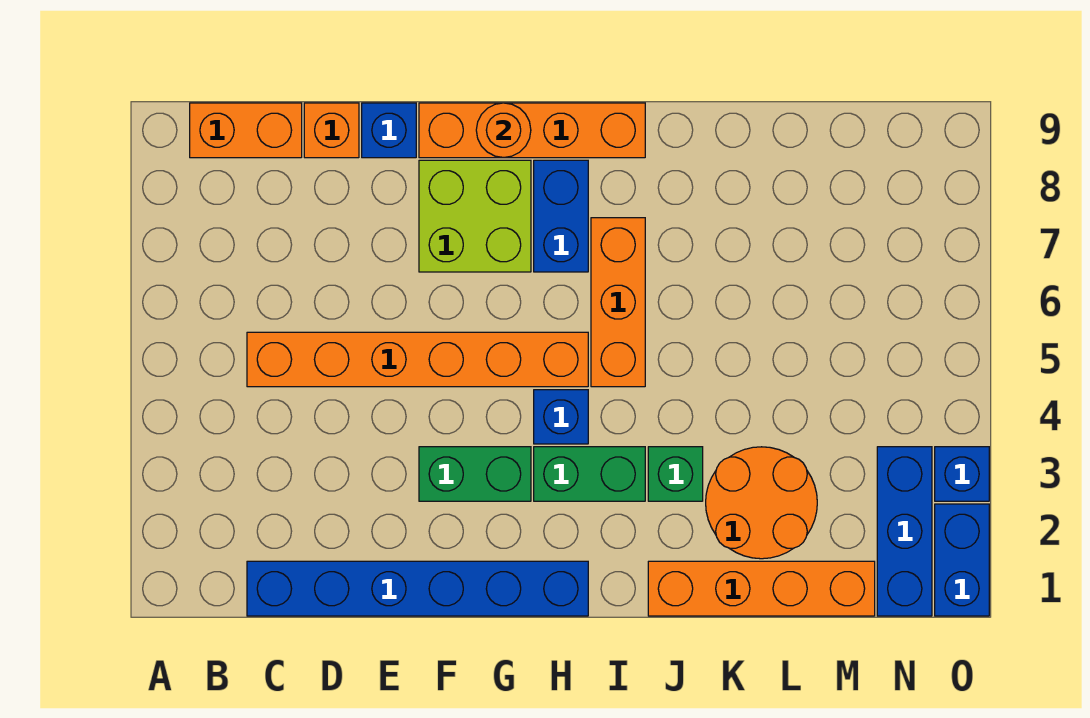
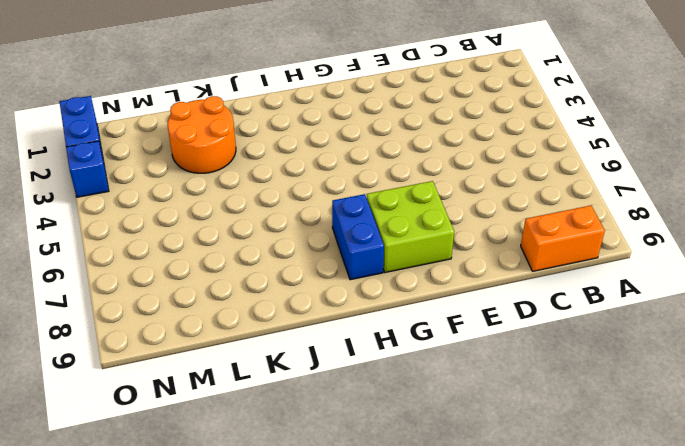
none -> blue 1x6 brick [247,561,588,616]
none -> orange 1x6 brick [247,332,588,387]
none -> orange 1x1 brick [304,103,359,158]

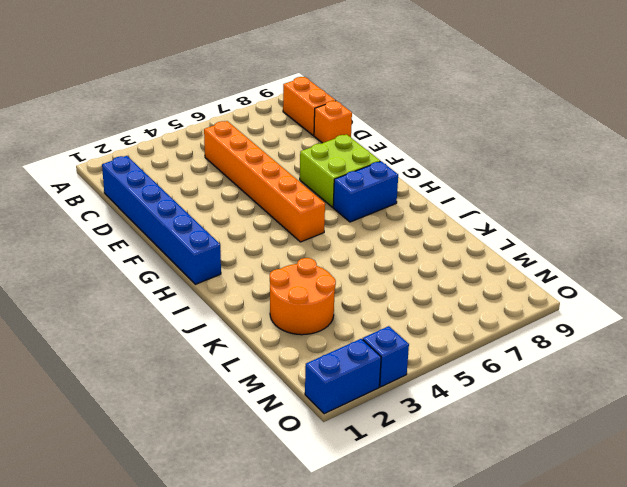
none -> blue 1x1 brick [362,103,416,158]
none -> green 1x2 brick [419,447,531,501]
none -> orange 1x4 brick [419,103,645,158]

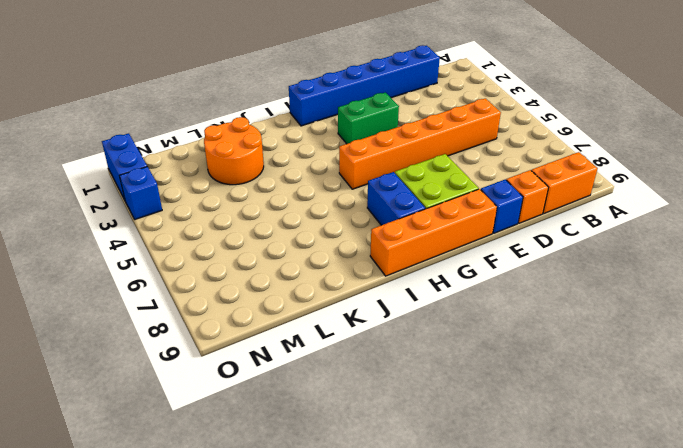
none -> green 1x2 brick [534,447,645,501]
none -> blue 1x1 brick [534,390,588,444]
none -> orange 1x3 brick [591,218,645,387]

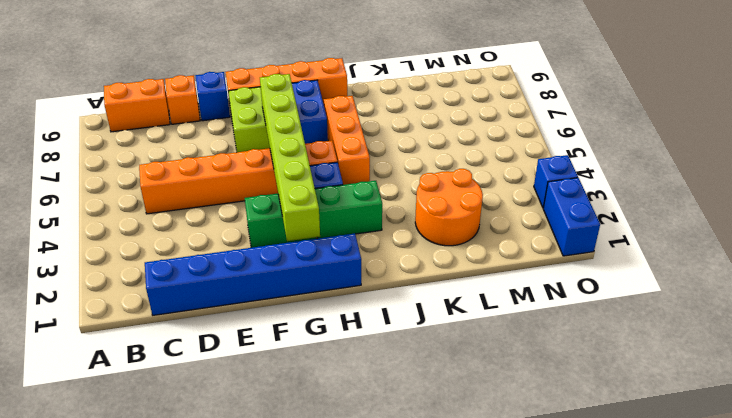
lime 1x6 brick [260,74,320,241] -> none
none -> orange 1x4 brick [648,561,875,616]
none -> green 1x1 brick [648,447,703,501]
none -> blue 1x3 brick [877,447,932,616]

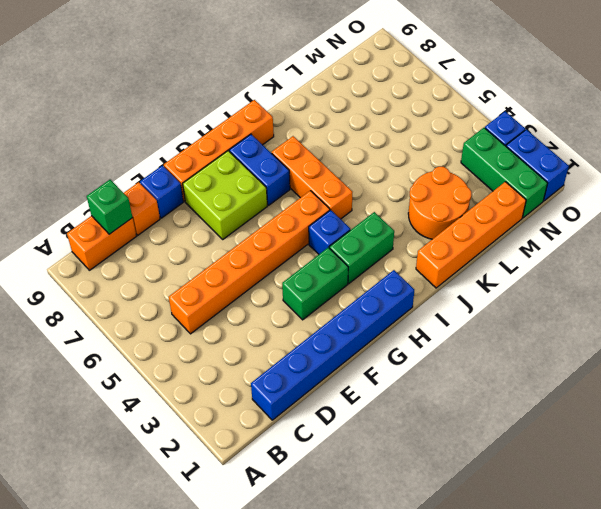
green 1x1 brick [87,180,133,234] -> green 1x1 brick moved to [648,447,703,501]
green 1x3 brick [461,128,548,218] -> blue 1x3 brick [877,447,932,616]
none -> orange 1x1 round brick [476,103,531,158]

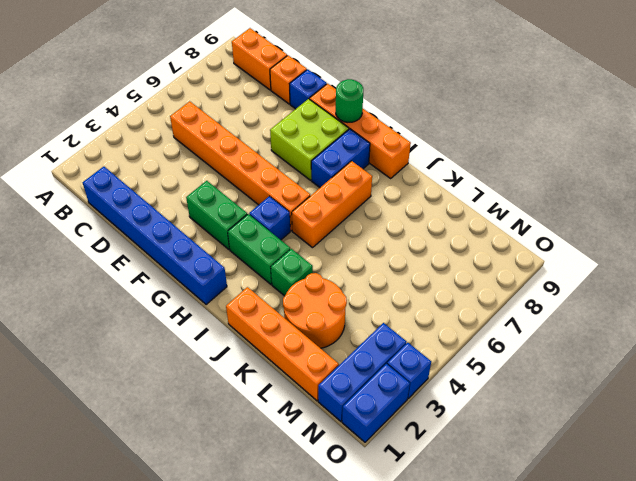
green 1x1 round brick [336,79,363,122] -> orange 1x1 round brick [476,103,531,158]

